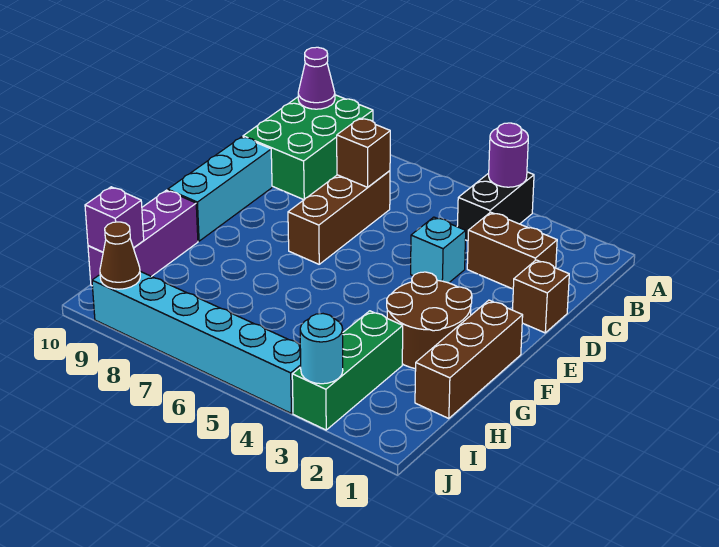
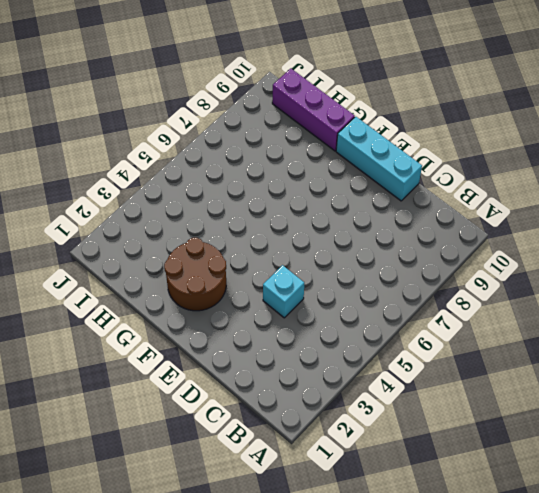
none -> black 1x2 brick [457,172,534,241]
none -> green 2x3 brick [243,95,373,200]
none -> brown 1x2 brick [467,212,557,289]

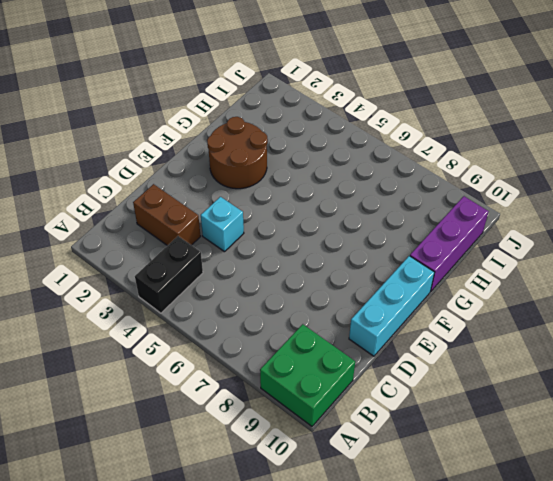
green 2x2 brick [260,324,355,426] -> green 2x3 brick [243,95,373,200]
none -> brown 1x3 brick [288,171,390,264]
none -> brown 1x1 brick [513,260,569,333]
none -> brown 1x3 brick [415,300,523,419]

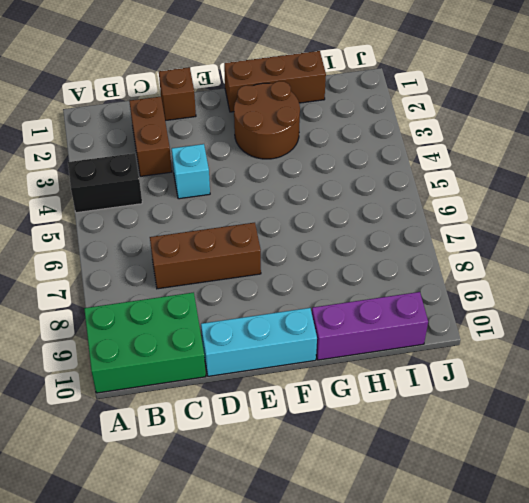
none -> green 1x3 brick [292,311,403,430]
none -> cyan 1x6 brick [92,271,301,413]
none -> purple 1x1 round brick [489,123,528,187]

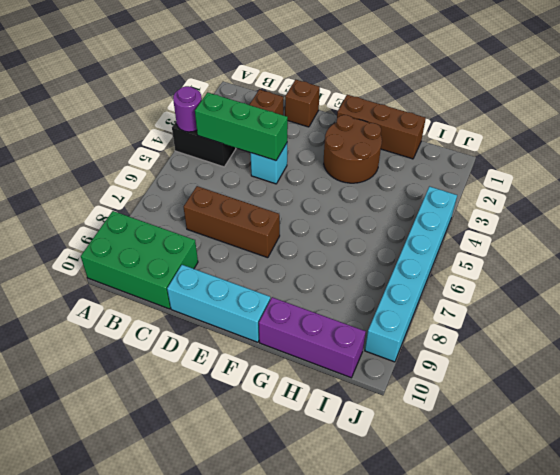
green 1x3 brick [195,92,288,161] -> green 1x3 brick moved to [292,311,403,430]
none -> purple 1x1 cone [298,47,335,109]
none -> brown 1x1 brick [337,118,390,187]
none -> purple 1x1 brick [85,187,144,252]

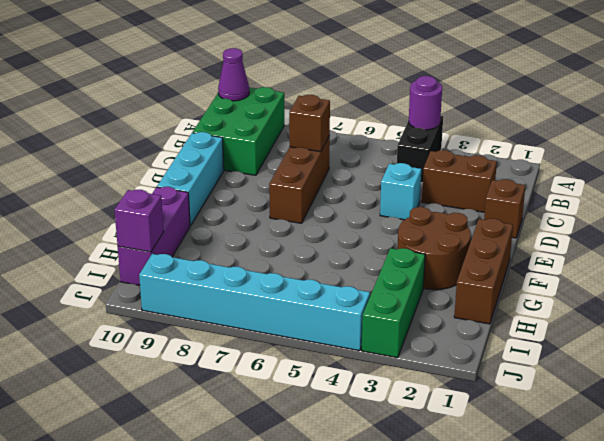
none -> cyan 1x1 round brick [300,314,343,384]
none -> brown 1x1 cone [100,222,140,289]

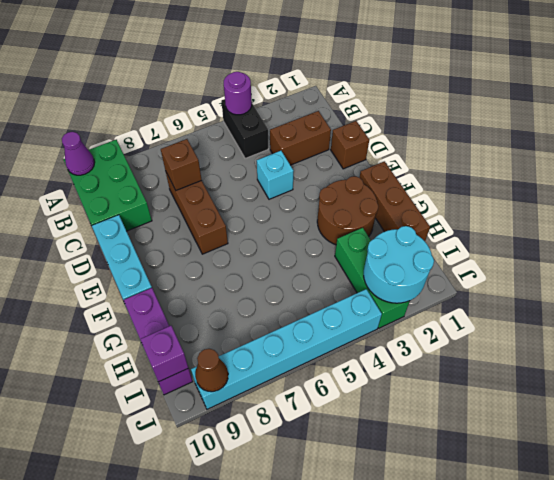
cyan 2x2 round brick [364,226,434,303] -> cyan 1x1 round brick [300,314,343,384]

